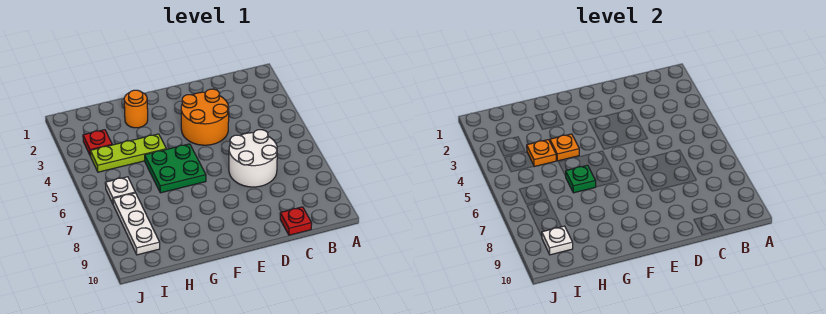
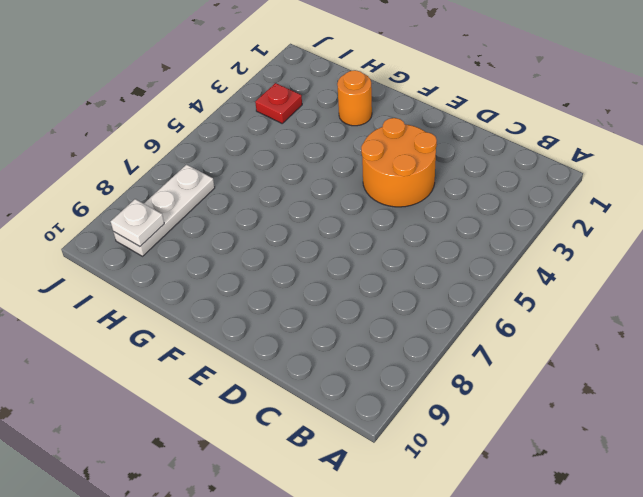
none -> white 2x2 round brick [229,130,277,187]
none -> red 1x1 plate [280,207,312,235]
none -> green 2x2 plate [145,144,206,193]

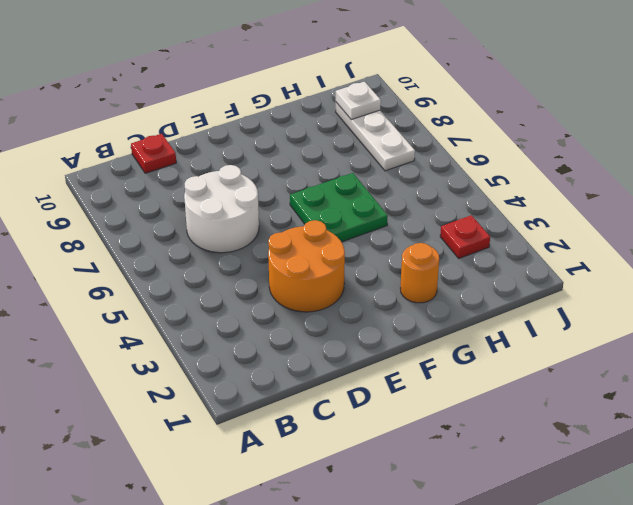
none -> lime 1x3 plate [90,134,166,172]
none -> white 1x1 plate [105,177,135,204]
none -> orange 1x1 plate [550,134,579,161]

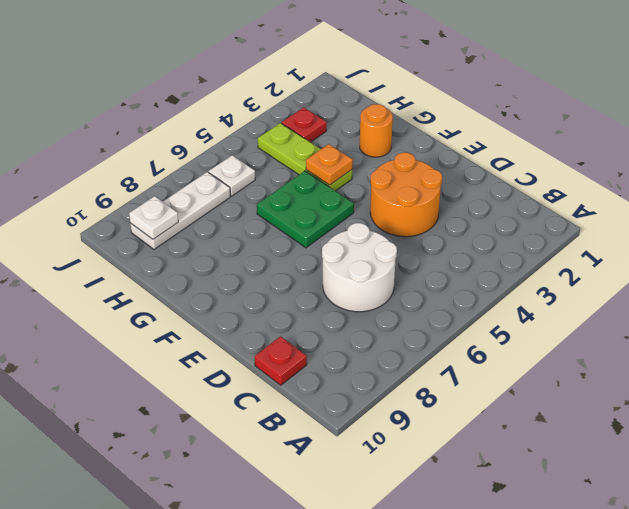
none -> green 1x1 plate [566,165,596,193]
none -> orange 1x1 plate [527,140,556,166]

